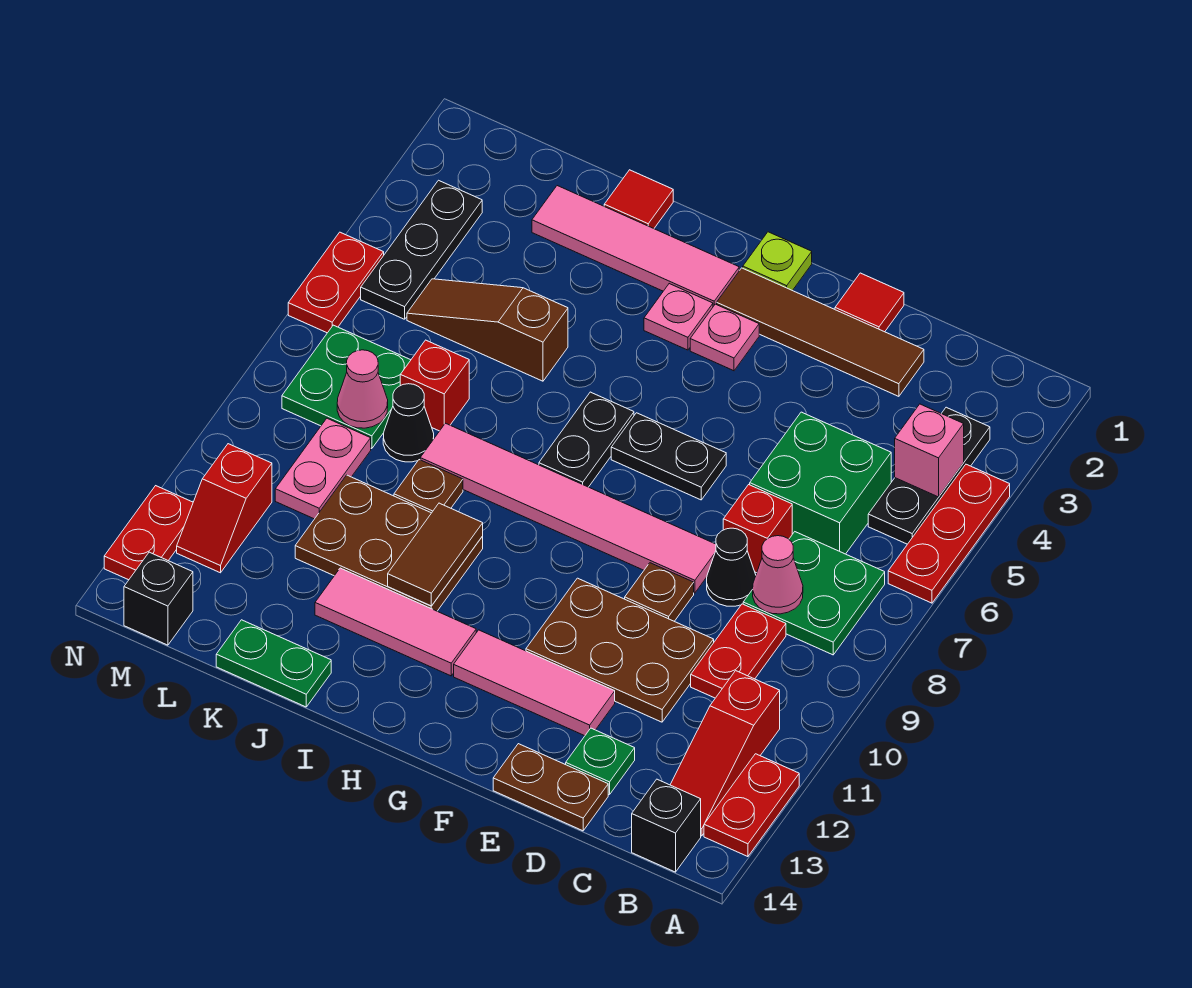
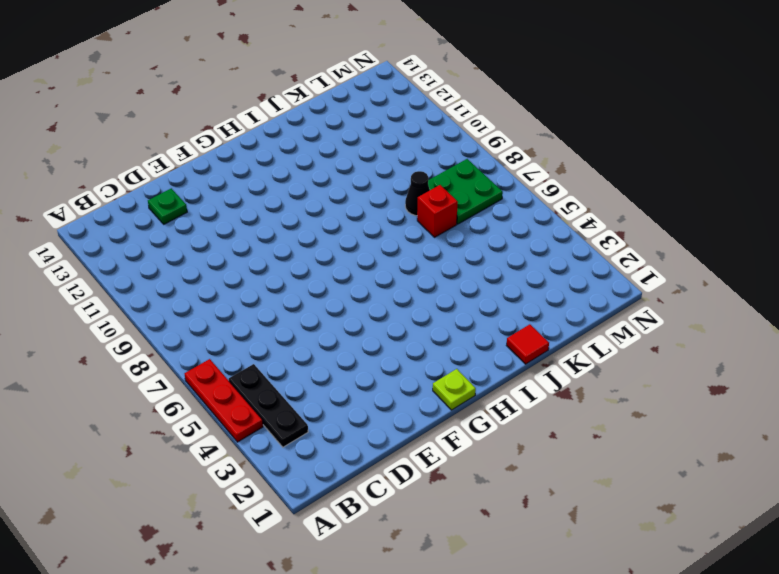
none -> red 1x2 plate [704,754,799,857]
none -> green 2x2 plate [743,532,885,655]
none -> red 1x3 slope [670,671,780,836]
none -> black 1x1 brick [632,779,701,872]

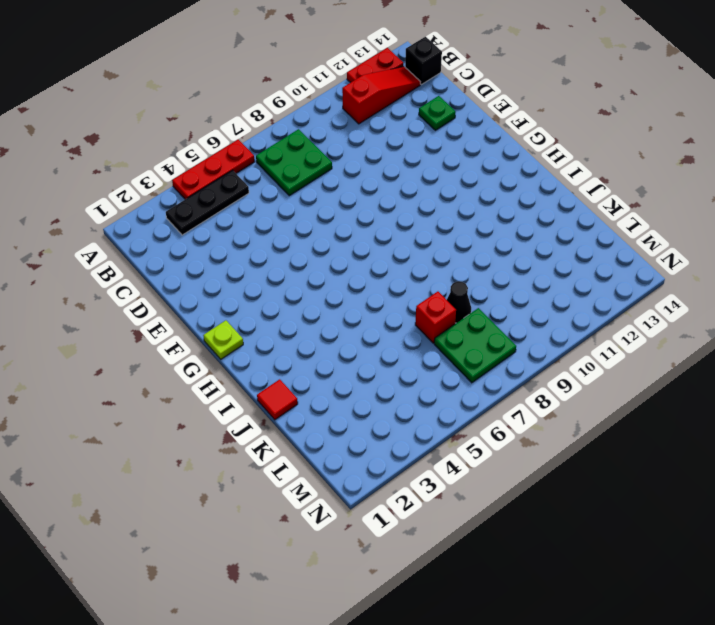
none -> green 2x2 brick [750,412,891,554]
none -> red 1x2 plate [691,604,786,698]
none -> brown 1x4 tile [717,268,924,396]
none -> red 1x1 brick [723,485,792,573]

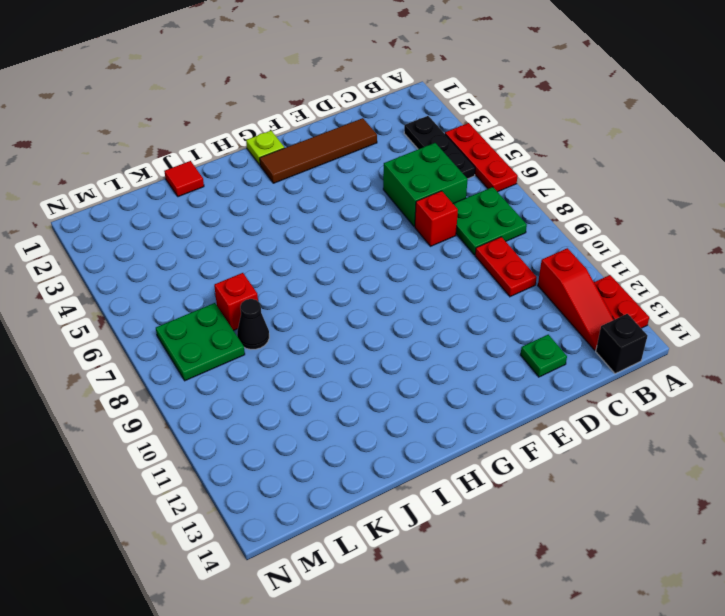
none -> black 1x1 cone [707,528,756,606]
none -> brown 2x3 plate [526,578,714,722]
none -> brown 1x2 plate [493,744,608,831]
none -> red 1x1 tile [835,273,904,332]

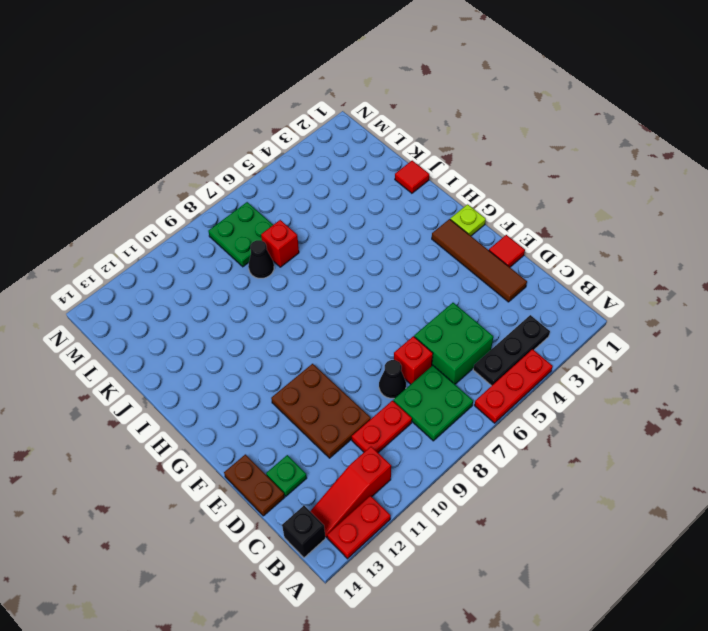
none -> pink 1x6 tile [420,423,716,593]
none -> brown 1x1 plate [625,563,694,621]
none -> pink 1x3 tile [454,630,615,736]
none -> black 1x2 plate [611,413,726,500]

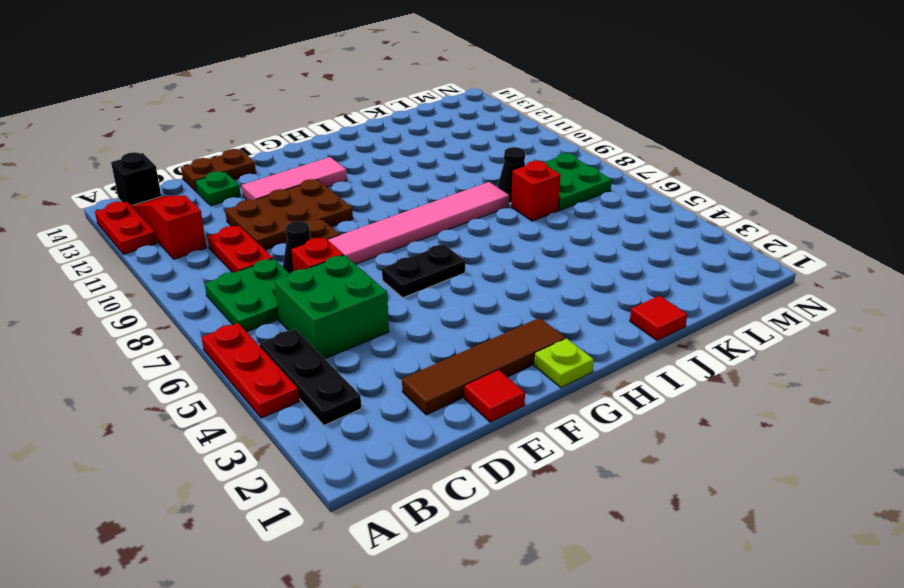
none -> pink 1x1 plate [690,304,759,371]
none -> pink 1x4 tile [532,186,739,306]
none -> pink 1x1 plate [644,284,713,350]
none -> black 1x2 plate [539,392,634,487]

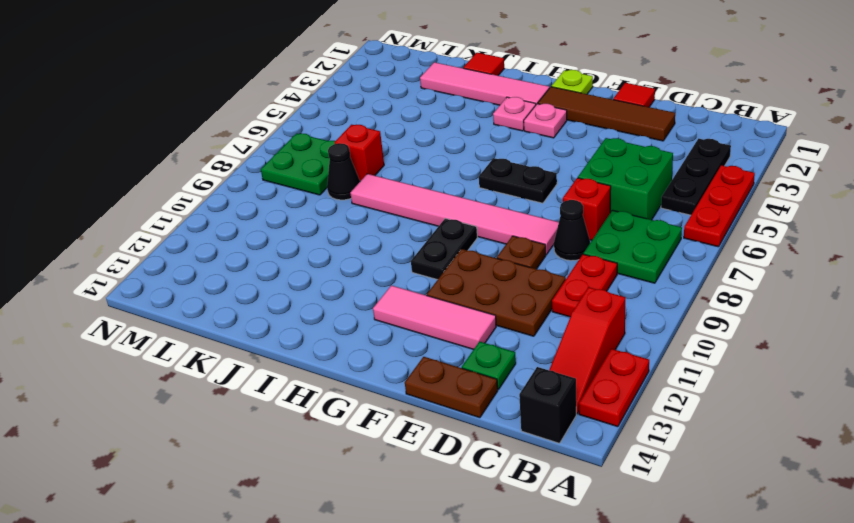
black 1x2 plate [411,218,477,280] -> black 1x2 plate moved to [539,392,634,487]
none -> pink 1x3 tile [315,568,476,676]
none -> brown 2x3 plate [295,475,483,611]
none -> brown 1x3 slope [407,279,568,381]
none -> brown 1x1 plate [394,460,463,513]

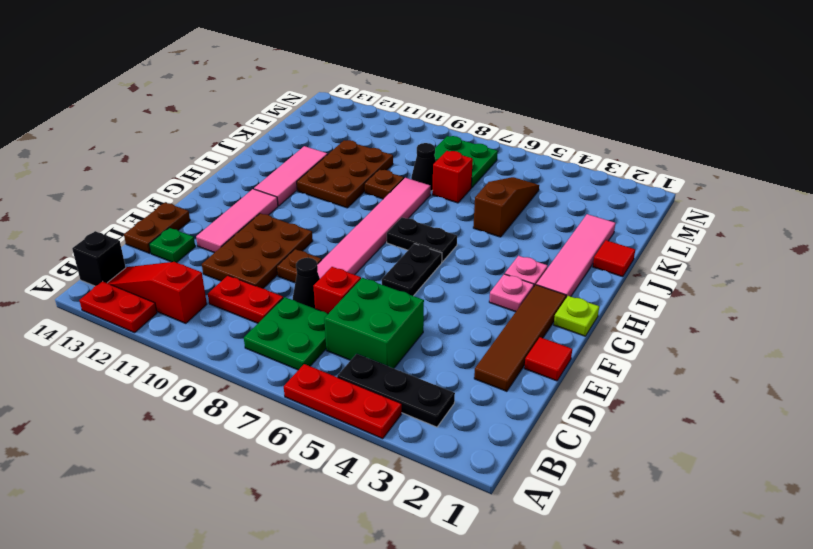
none -> green 1x2 plate [216,620,331,707]
none -> pink 1x2 plate [275,418,371,519]
none -> black 1x3 plate [361,180,482,319]
none -> red 1x2 slope [177,444,272,573]

